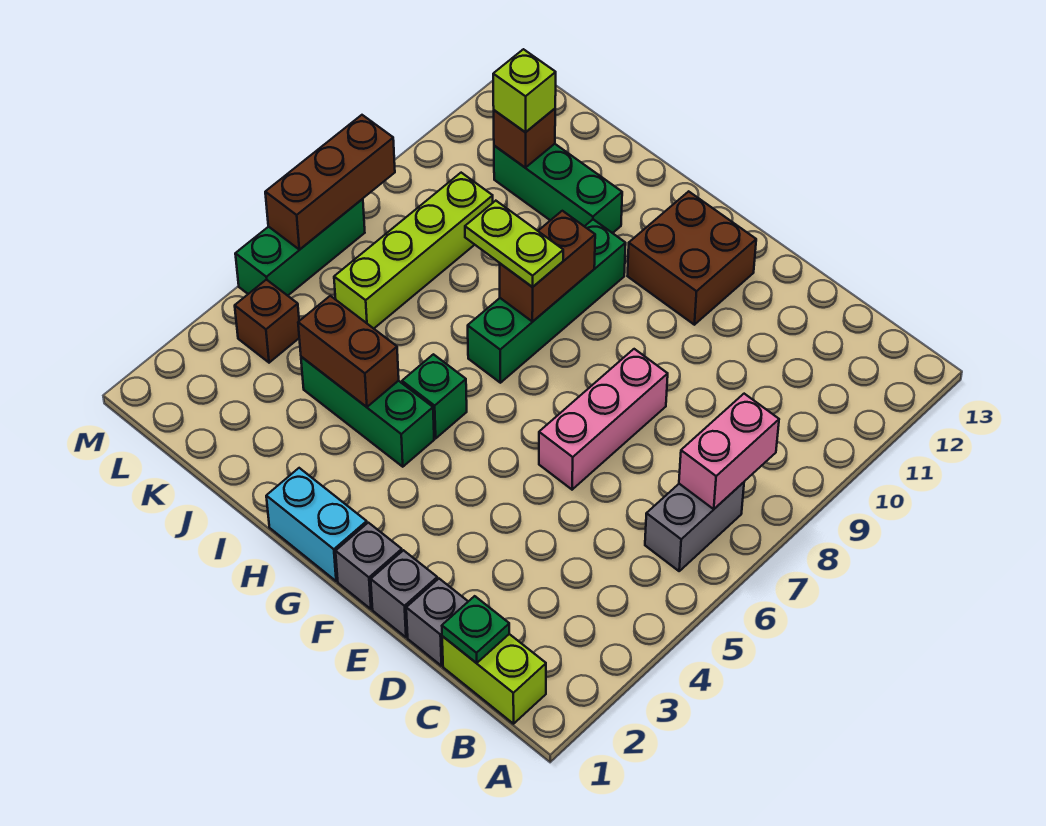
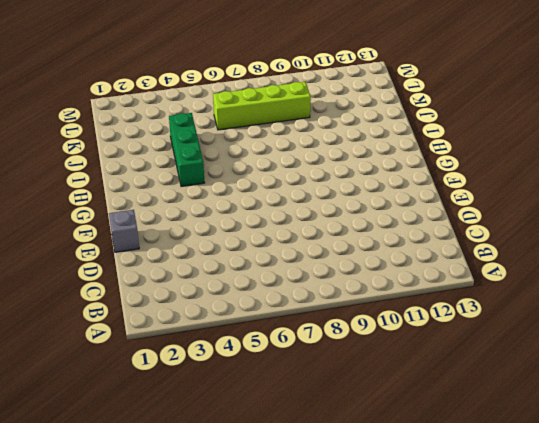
none -> lime 1x2 brick [442,634,546,724]
none -> grey 1x2 brick [645,482,744,571]
none -> grey 1x1 brick [406,579,468,666]

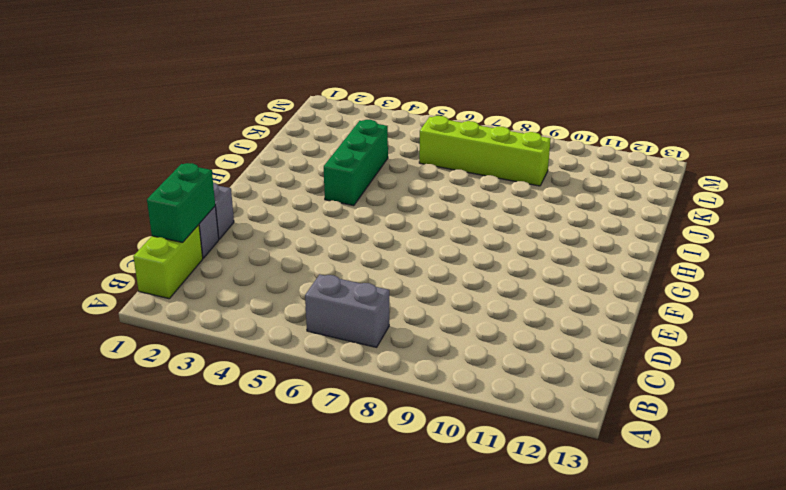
green 1x2 brick [147,163,215,242] -> green 1x1 plate [442,596,509,663]
none -> pink 1x3 brick [539,349,668,490]
none -> grey 1x1 brick [336,523,402,609]
none -> brown 2x2 brick [628,191,756,325]

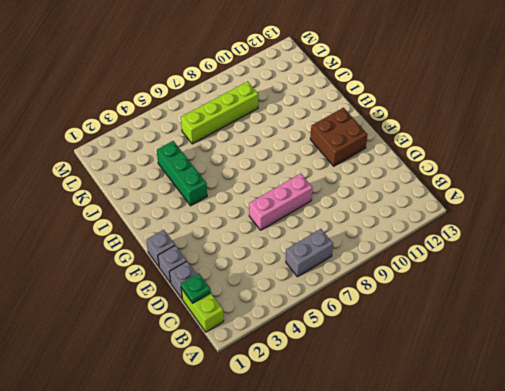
none -> cyan 1x2 brick [266,468,367,581]
none -> green 1x1 brick [402,354,467,438]
none -> green 1x4 brick [468,219,626,383]

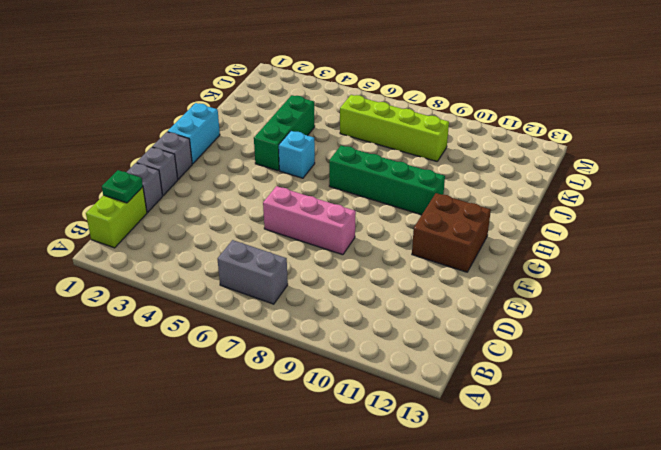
cyan 1x1 brick [279,131,315,178] -> green 1x1 brick [402,354,467,438]
none -> green 1x3 brick [494,144,622,233]
none -> brown 1x1 brick [235,280,299,363]
none -> green 1x3 brick [235,199,365,296]

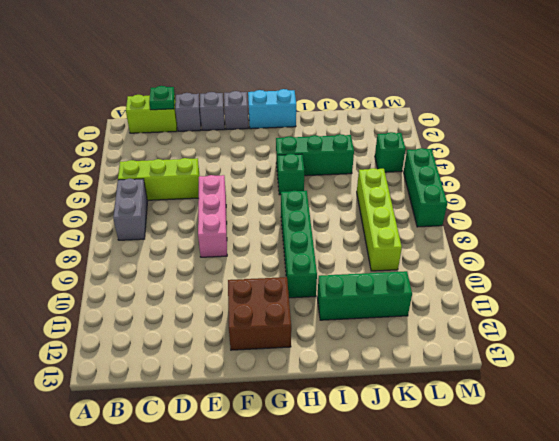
lime 1x3 brick [118,158,200,200] -> none
green 1x1 brick [375,132,406,172] -> brown 1x1 brick [235,280,299,363]
none -> pink 1x2 brick [679,394,779,509]
none -> brown 1x2 brick [500,211,595,322]
none -> brown 1x2 brick [298,296,399,407]

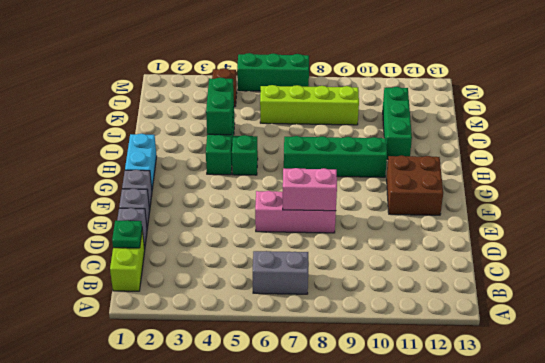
pink 1x2 brick [283,168,337,211] -> pink 1x2 brick moved to [679,394,779,509]
green 1x2 brick [206,77,234,135] -> brown 1x2 brick [298,296,399,407]
none -> brown 1x2 brick [500,211,595,322]
none -> brown 1x1 brick [494,109,555,168]
none -> brown 1x3 brick [265,115,395,250]

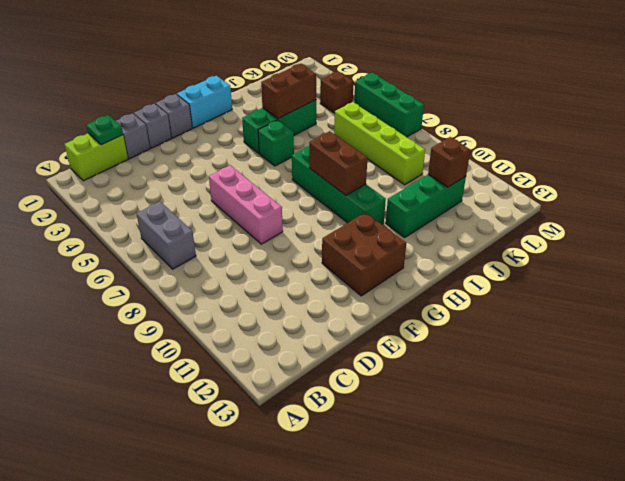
none -> pink 1x2 brick [679,394,779,509]
none -> brown 1x3 brick [265,115,395,250]
none -> lime 1x2 plate [465,201,563,287]

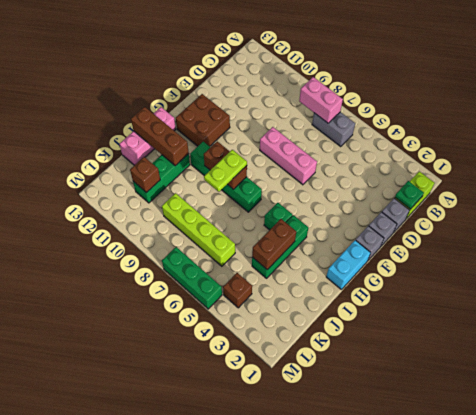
pink 1x3 brick [120,107,176,165] -> none
brown 1x3 brick [131,107,189,166] -> brown 1x3 brick moved to [265,115,395,250]
none -> lime 1x1 brick [493,49,556,132]

